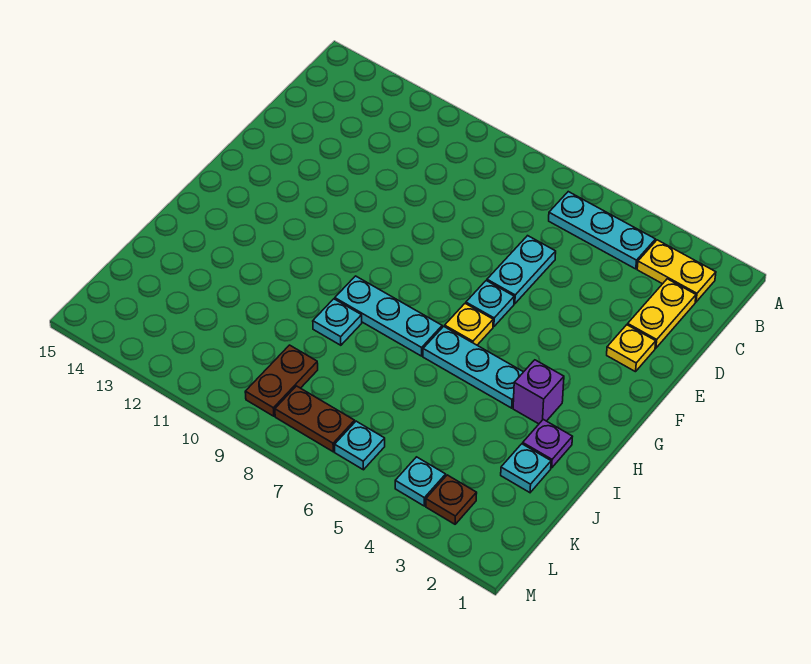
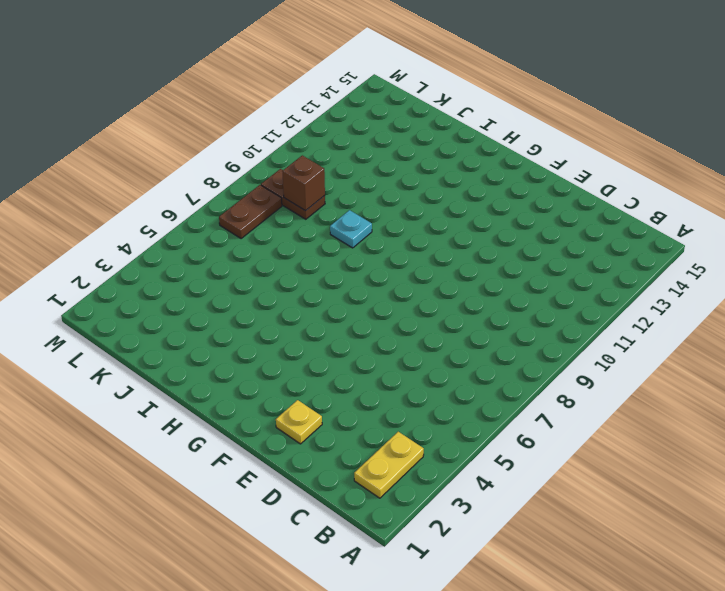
brown 1x1 brick [282,155,325,211] -> none
none -> cyan 1x3 plate [549,192,656,269]
none -> yellow 1x2 plate [628,279,696,348]
none -> cyan 1x2 plate [487,236,556,304]

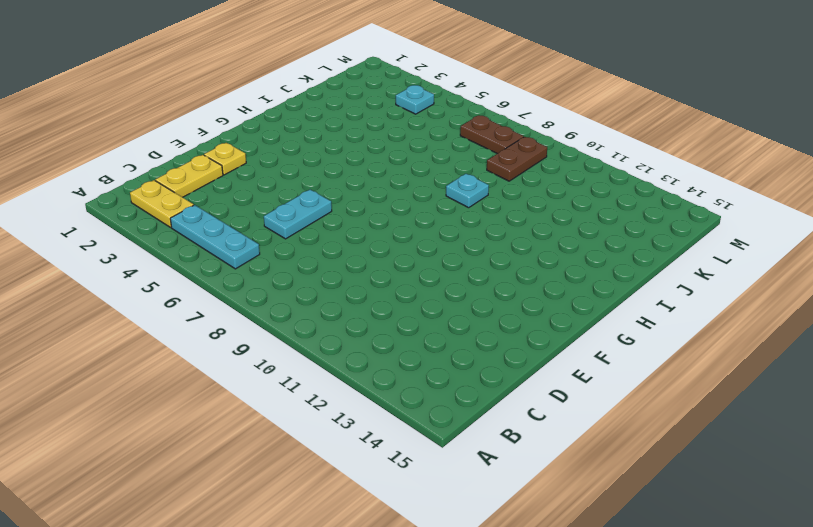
none -> cyan 1x1 plate [466,281,514,327]
none -> yellow 1x1 plate [445,303,493,345]
none -> purple 1x1 brick [513,360,564,424]

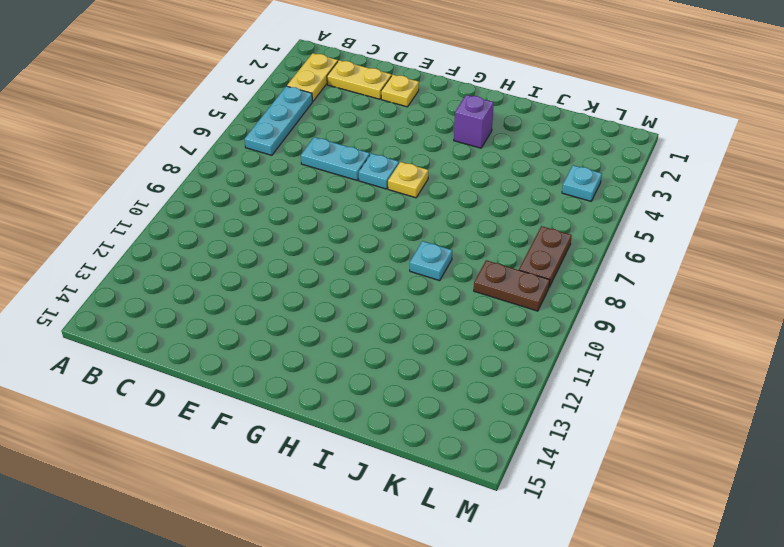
none -> cyan 1x3 plate [423,326,523,408]
none -> cyan 1x3 plate [335,276,442,356]
none -> purple 1x1 plate [523,419,572,468]

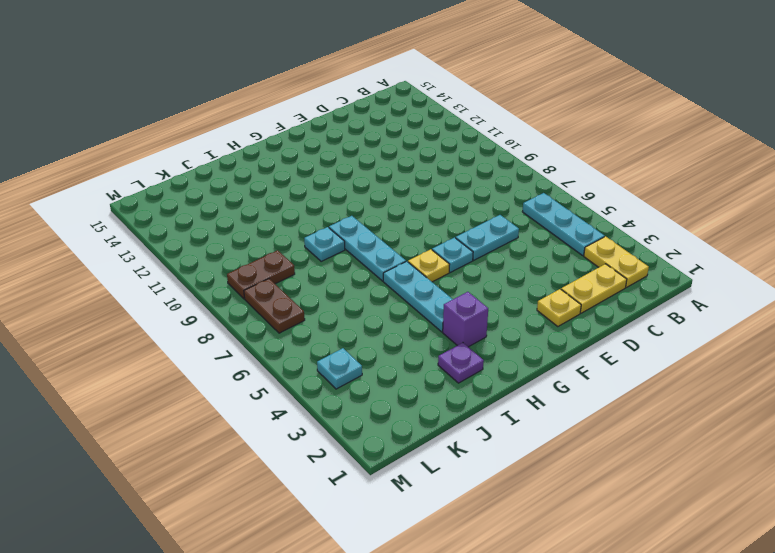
none -> cyan 1x1 plate [501,444,551,493]
none -> brown 1x1 plate [426,475,477,524]
none -> cyan 1x1 plate [335,421,385,470]

